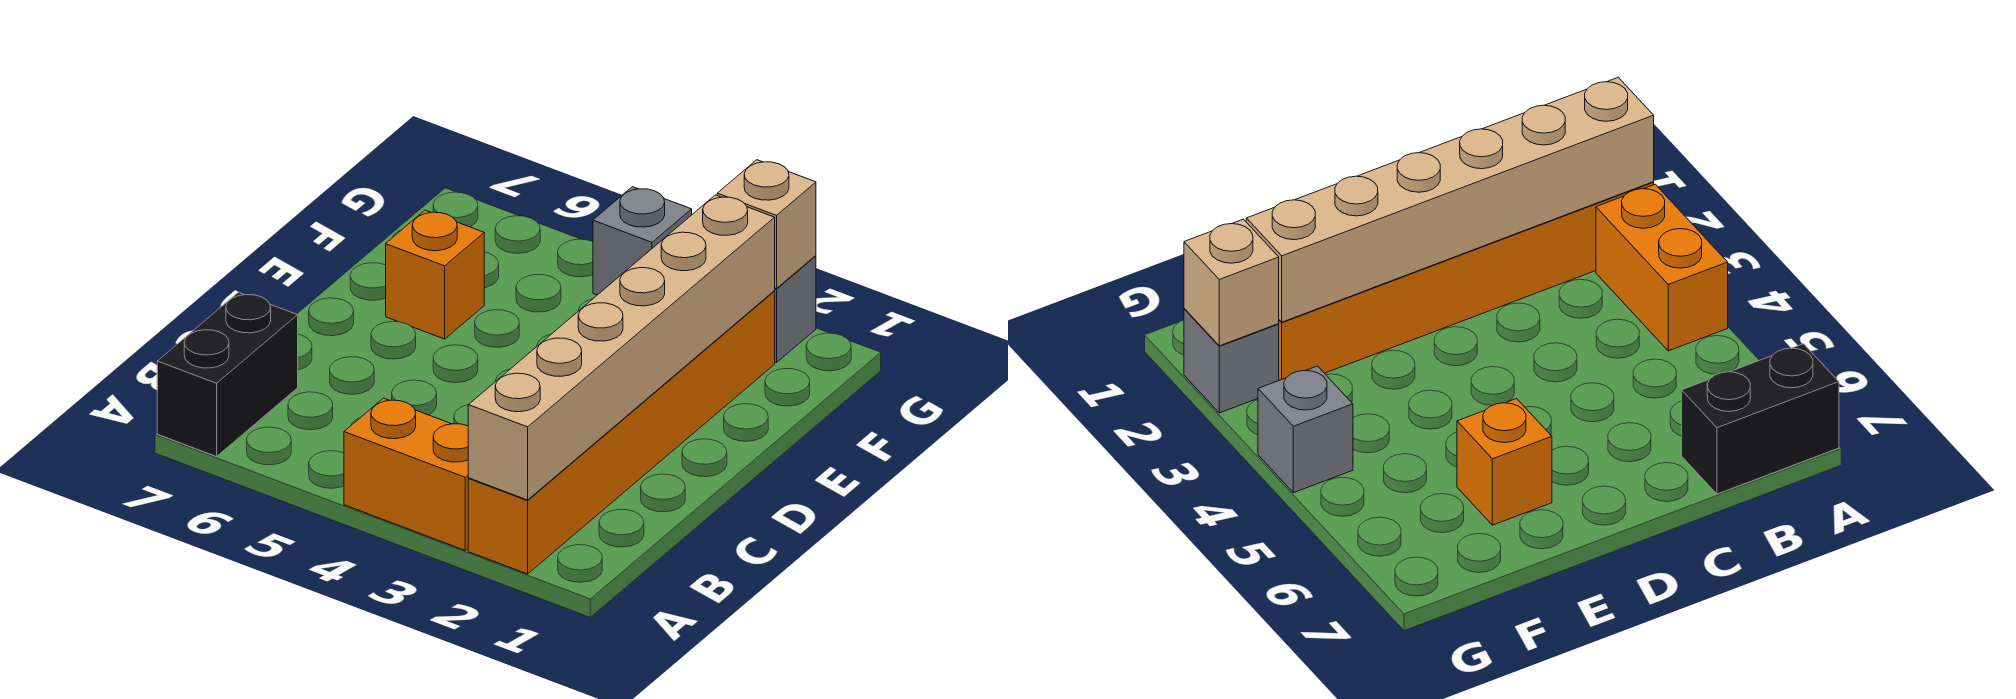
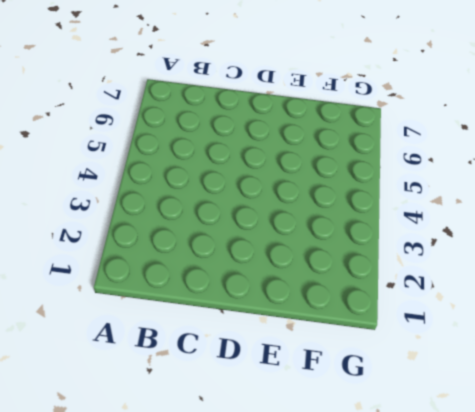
none -> orange 1x6 brick [468,291,775,574]
none -> orange 1x2 brick [344,398,469,550]

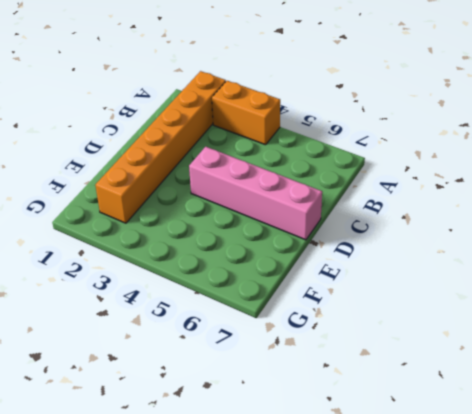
pink 1x4 brick [189,147,322,240] -> none
none -> black 1x2 brick [157,292,298,457]
none -> orange 1x1 brick [386,210,484,339]

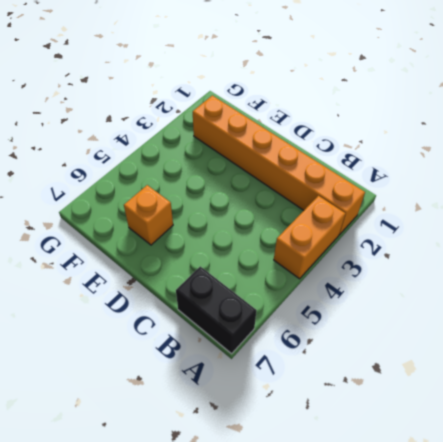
none -> grey 1x1 brick [774,256,816,363]
none -> grey 1x1 brick [593,187,692,295]

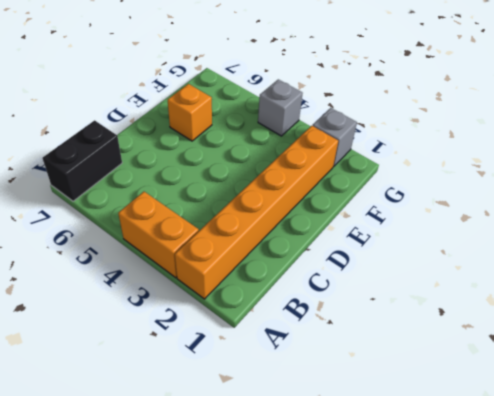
none -> tan 1x6 brick [468,195,775,500]
none -> tan 1x1 brick [717,160,816,289]

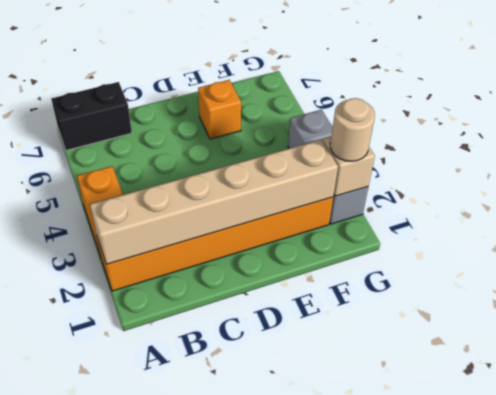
tan 1x1 round brick [330,98,375,161] -> none

